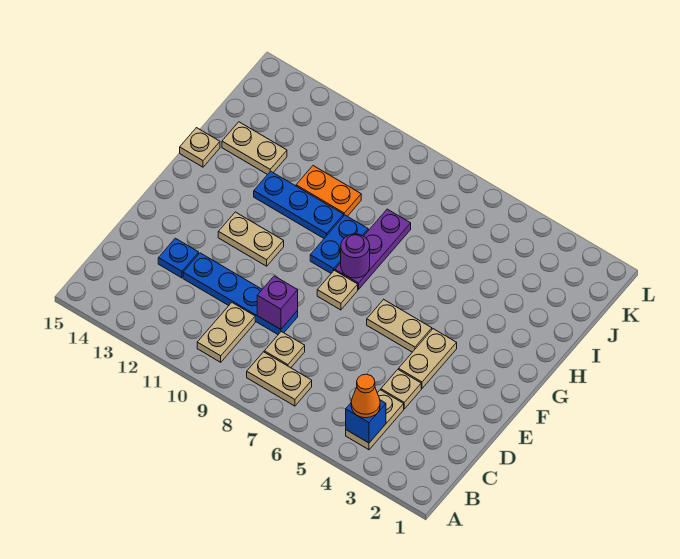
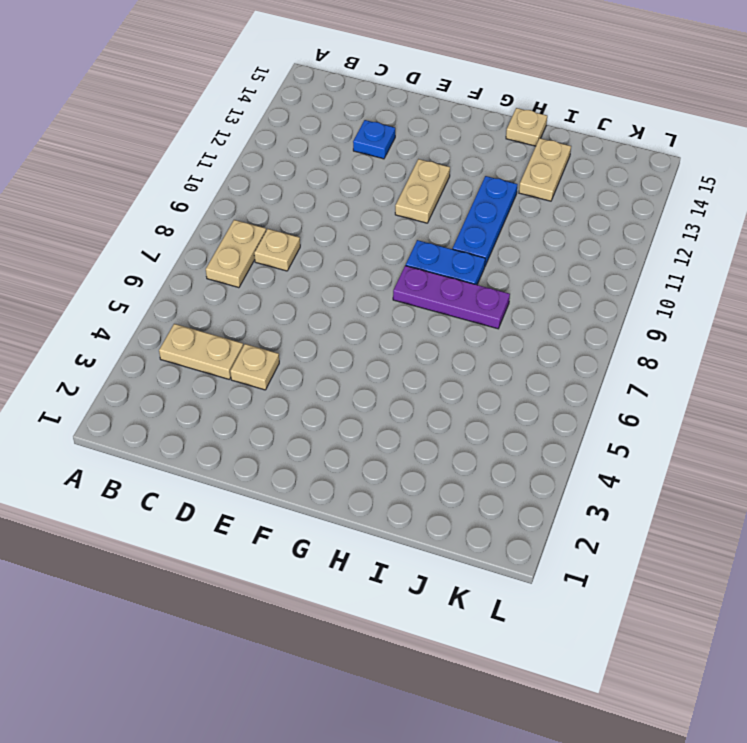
none -> tan 1x2 plate [197,303,255,362]
none -> blue 1x4 plate [183,253,298,335]
none -> tan 1x2 plate [399,329,457,388]

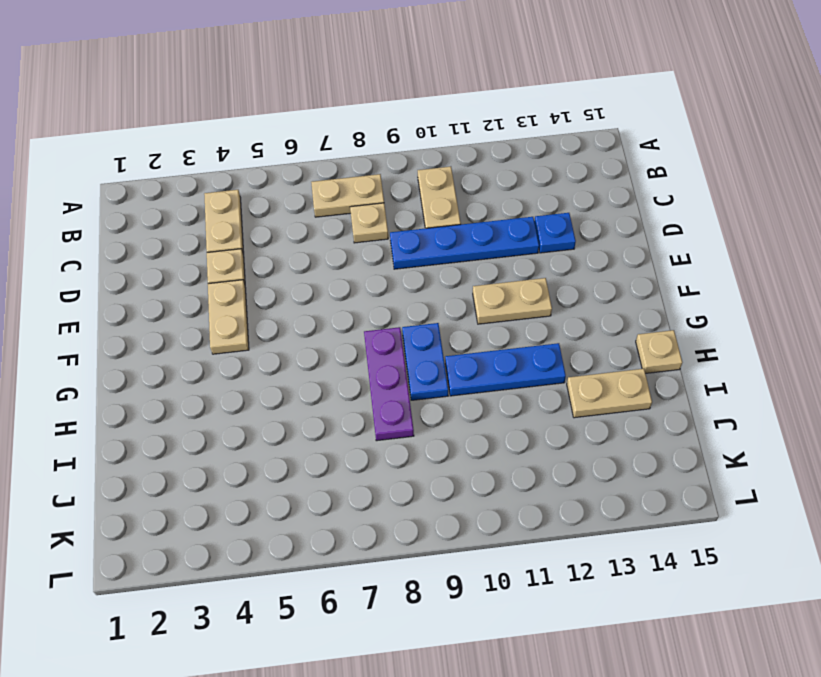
none -> tan 1x2 plate [367,300,432,352]
none -> tan 1x1 plate [317,270,358,310]
none -> orange 1x2 plate [296,166,361,216]

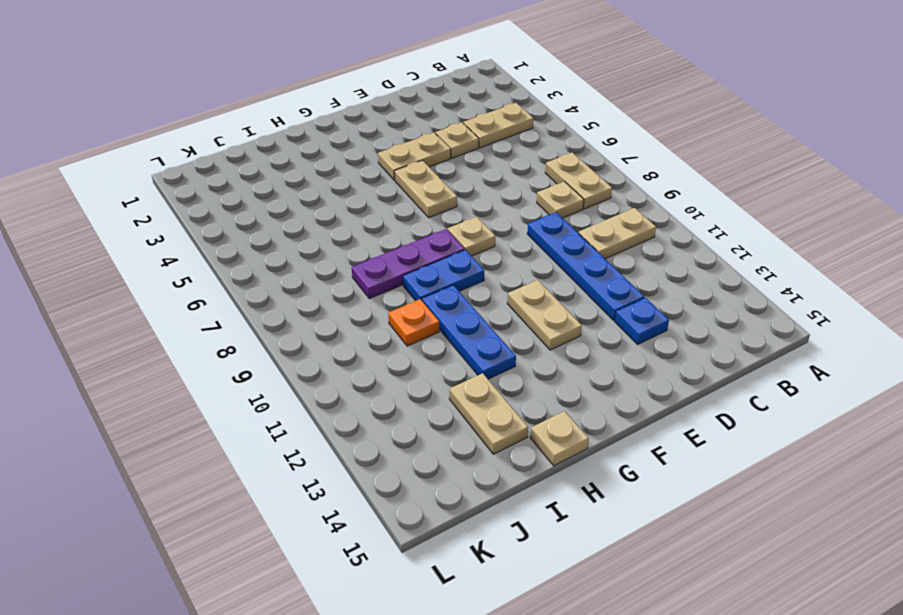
orange 1x1 plate [388,299,439,346] -> orange 1x2 plate [296,166,361,216]
none -> blue 1x1 brick [346,400,386,443]
none -> purple 1x1 brick [257,276,298,329]
none -> purple 1x1 round brick [341,234,370,278]

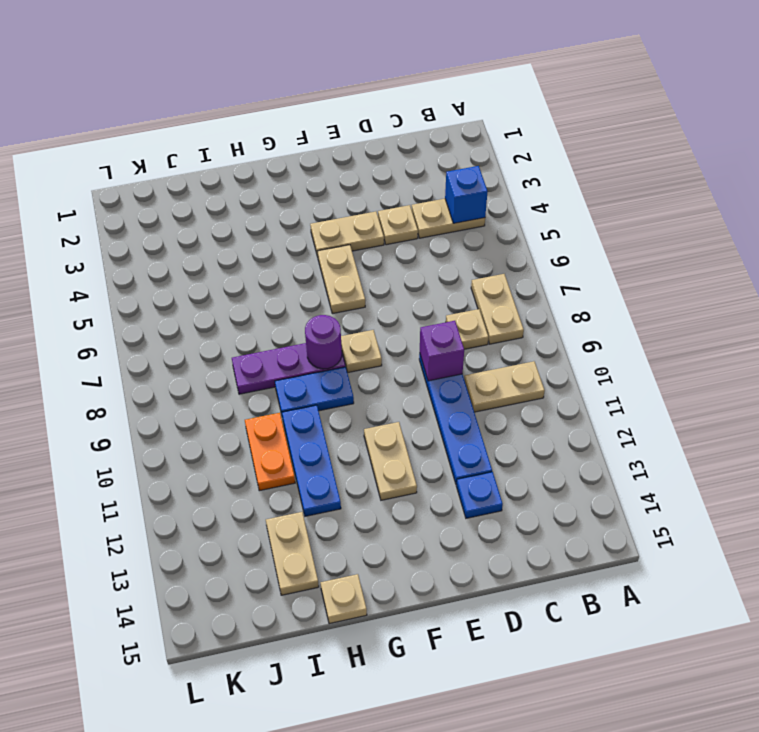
none -> orange 1x1 cone [351,374,380,418]

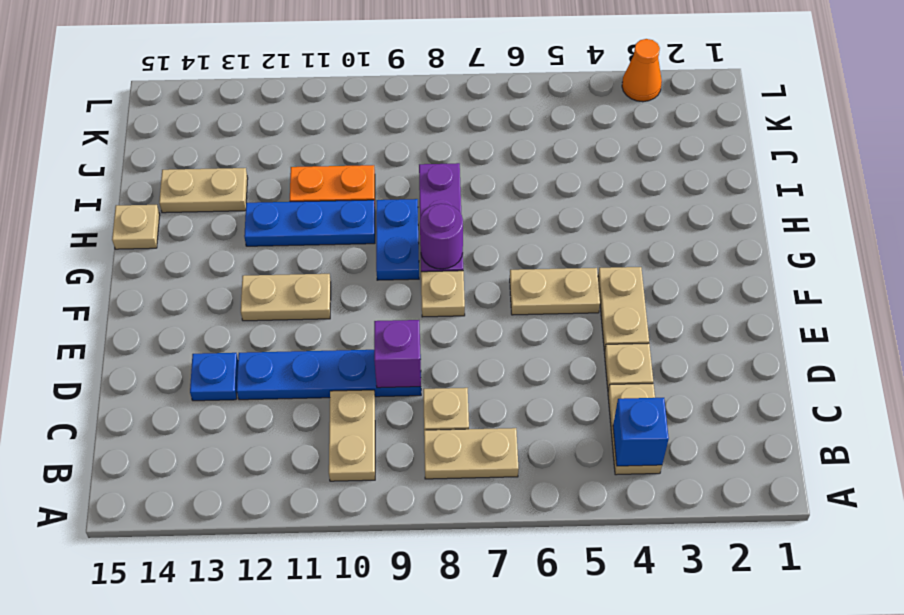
orange 1x1 cone [622,39,662,102] -> orange 1x1 cone moved to [351,374,380,418]

